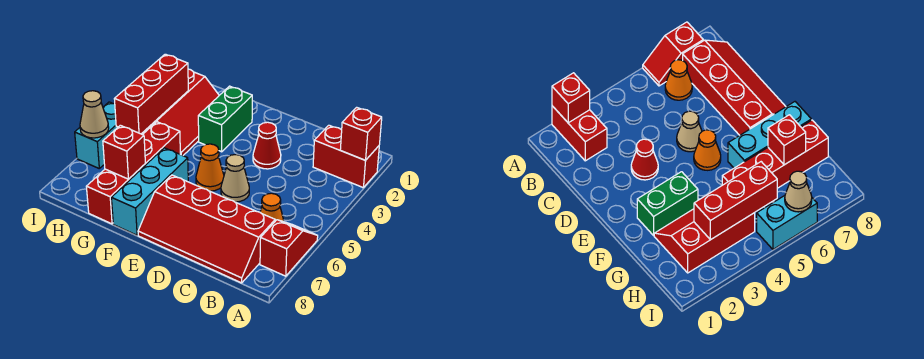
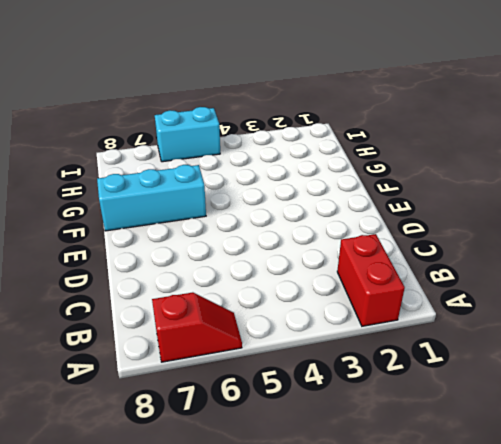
none -> orange 1x1 cone [260,193,284,222]
none -> red 2x4 slope [138,175,275,283]
none -> red 1x1 cone [253,122,281,169]

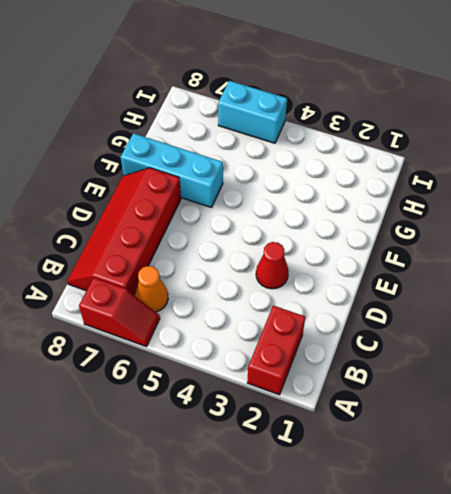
none -> tan 1x1 cone [221,155,249,202]
none -> orange 1x1 cone [196,144,224,191]
none -> green 1x2 brick [198,86,252,152]

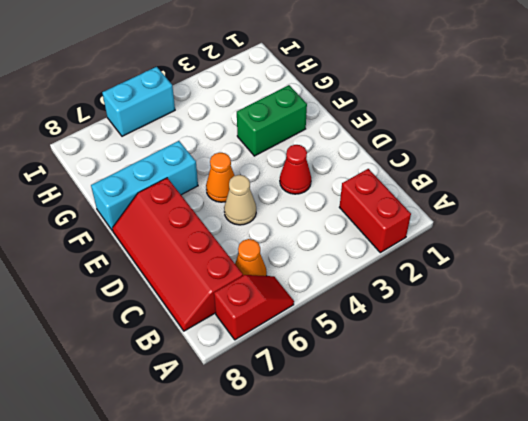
none -> red 2x3 slope [142,69,219,156]
none -> red 1x4 brick [86,122,180,224]
none -> red 1x1 brick [340,107,382,160]

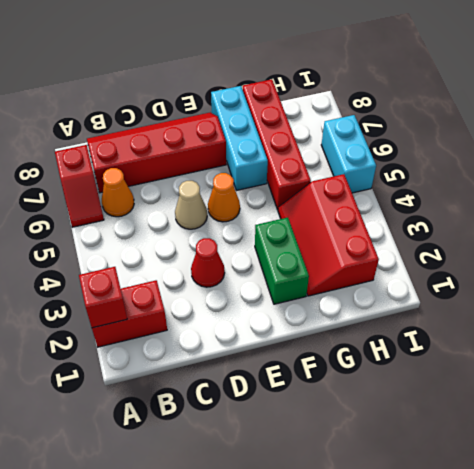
none -> red 1x1 brick [103,125,145,179]
none -> red 1x3 brick [115,54,188,134]
none -> tan 1x1 cone [80,91,109,138]

